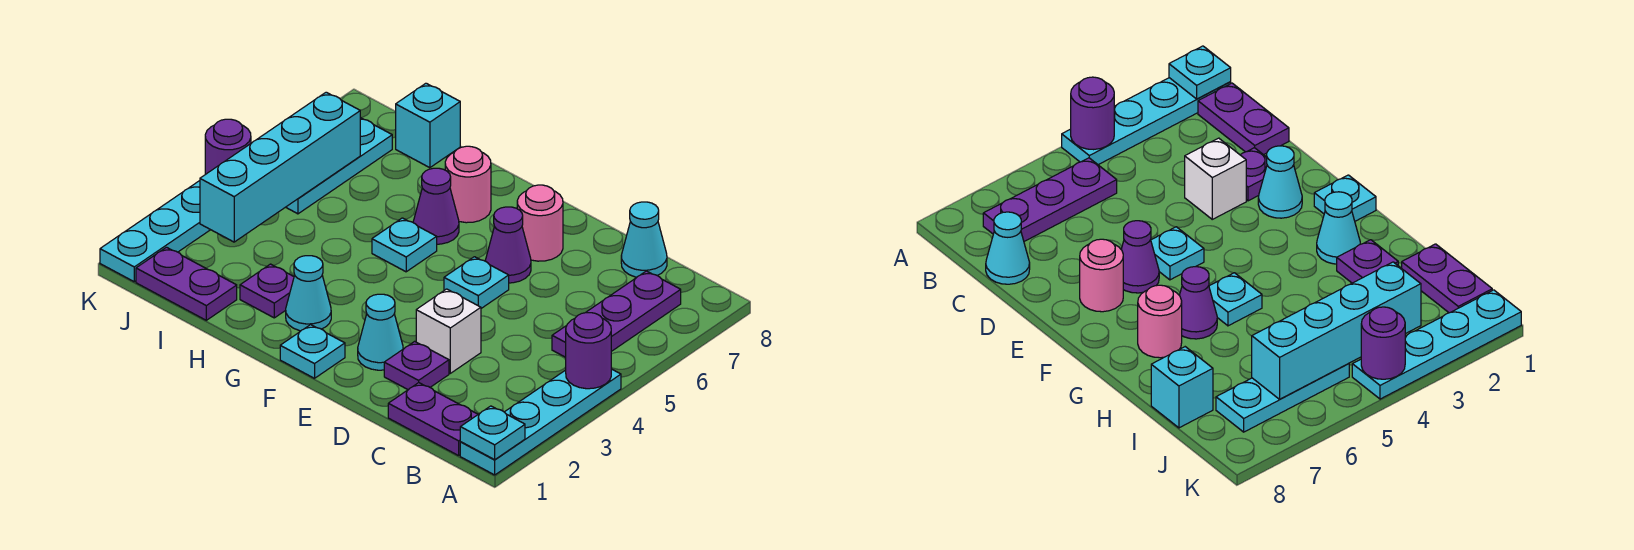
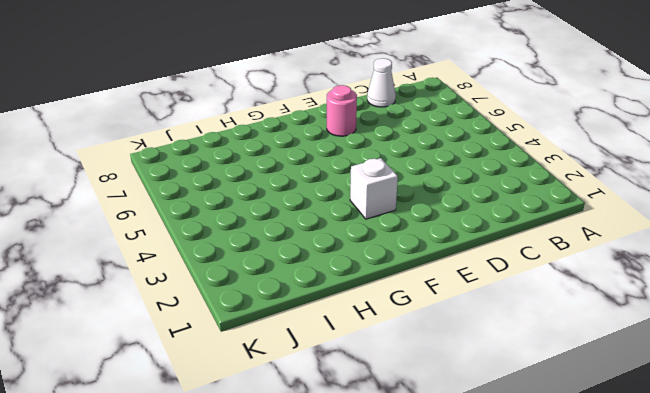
white 1x1 cone [367,58,396,107] -> cyan 1x1 cone [621,202,667,277]
white 1x1 brick [350,158,398,219] -> white 1x1 brick moved to [416,289,481,373]
none -> cyan 1x4 plate [460,369,621,475]
none -> purple 1x2 plate [388,383,478,456]
none -> purple 1x3 plate [552,271,681,357]

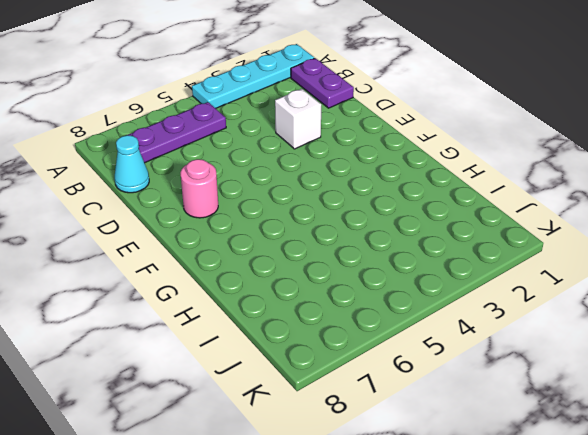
none -> purple 1x1 plate [384,341,449,390]
none -> cyan 1x1 cone [358,294,403,370]
none -> cyan 1x1 plate [444,257,509,308]

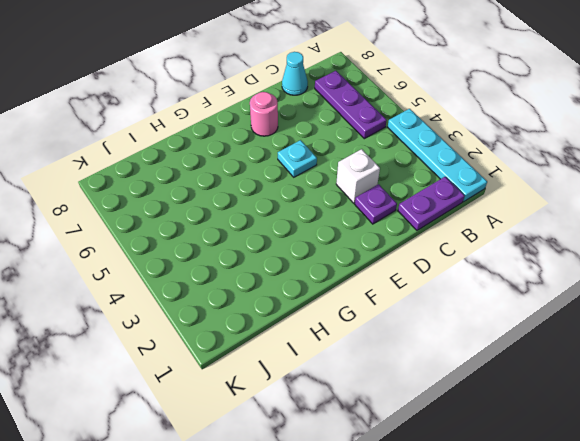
none -> cyan 1x1 cone [358,294,403,370]
none -> purple 1x1 cone [485,207,531,283]
none -> cyan 1x1 plate [280,325,345,378]

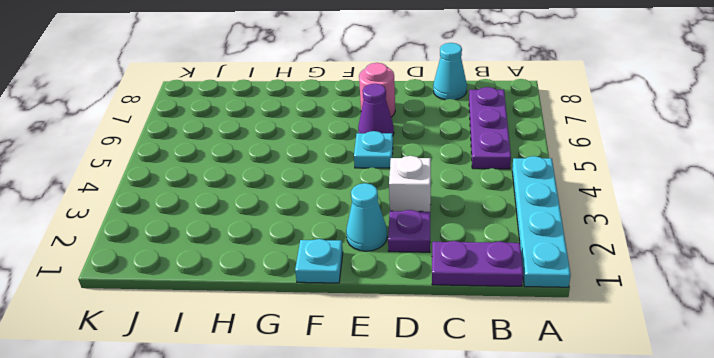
none -> cyan 1x1 cone [286,256,331,331]
none -> cyan 1x1 plate [372,218,437,272]
none -> purple 1x1 cone [413,168,459,244]

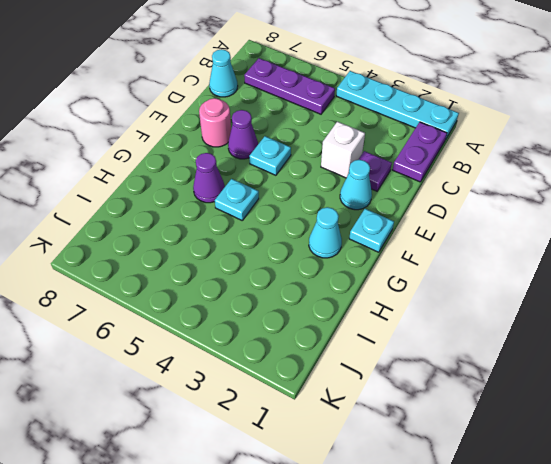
none -> pink 1x1 round brick [445,146,491,223]
none -> purple 1x1 plate [240,264,294,318]
none -> purple 1x2 plate [136,247,237,320]

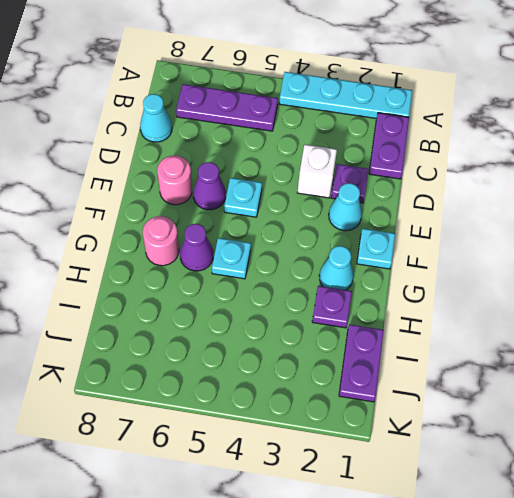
none -> cyan 1x1 brick [396,83,460,168]
none -> cyan 1x3 plate [286,118,392,214]
none -> cyan 1x4 plate [100,181,210,282]

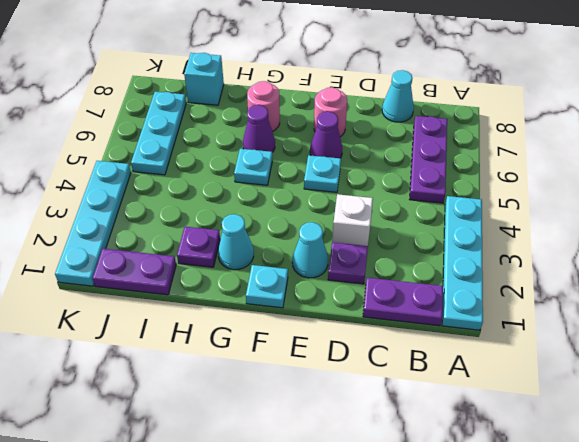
none -> cyan 1x1 plate [460,406,525,460]
none -> purple 1x1 round brick [566,313,611,389]
none -> cyan 1x4 brick [200,92,360,242]

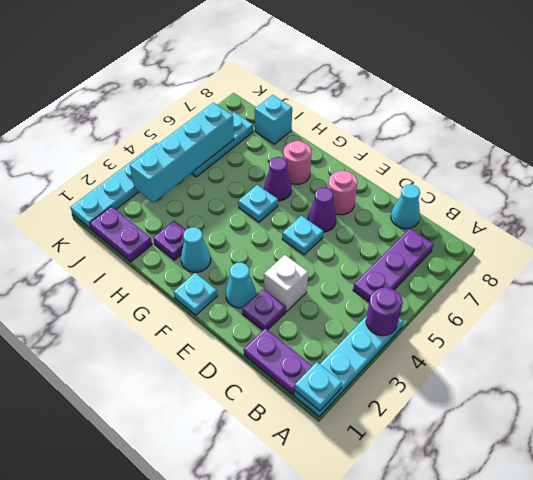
none -> purple 1x1 round brick [205,119,251,174]

